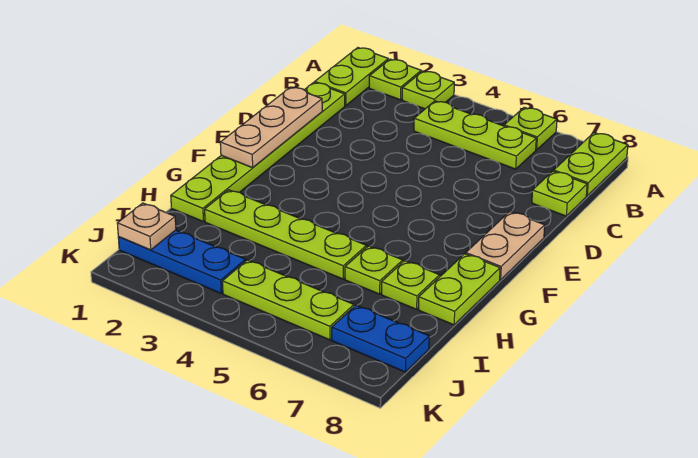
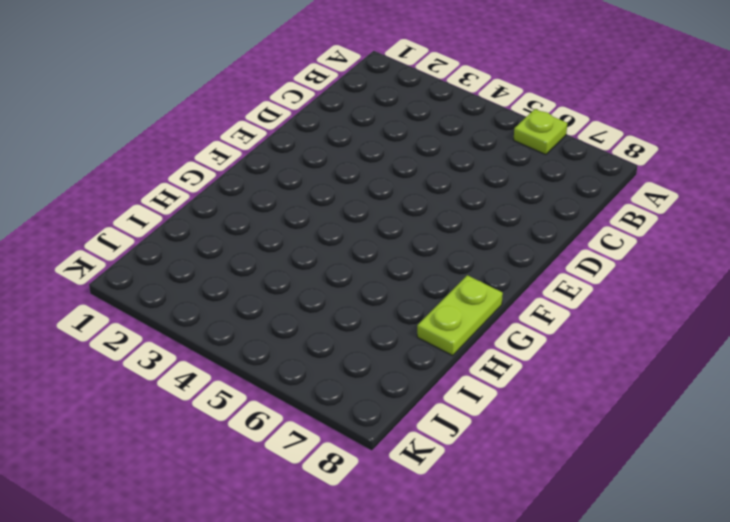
none -> lime 1x2 plate [315,48,388,106]
none -> lime 1x1 plate [369,59,421,100]
none -> lime 1x1 plate [402,71,454,109]

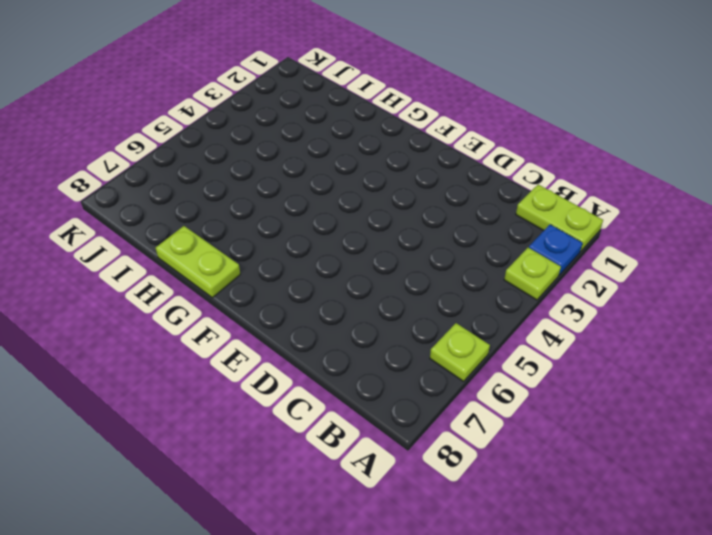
blue 1x1 plate [529,225,582,275] -> lime 1x1 plate [369,59,421,100]
none -> lime 1x2 plate [554,133,628,196]
none -> lime 1x3 plate [414,101,536,169]
none -> lime 1x6 plate [171,82,345,221]

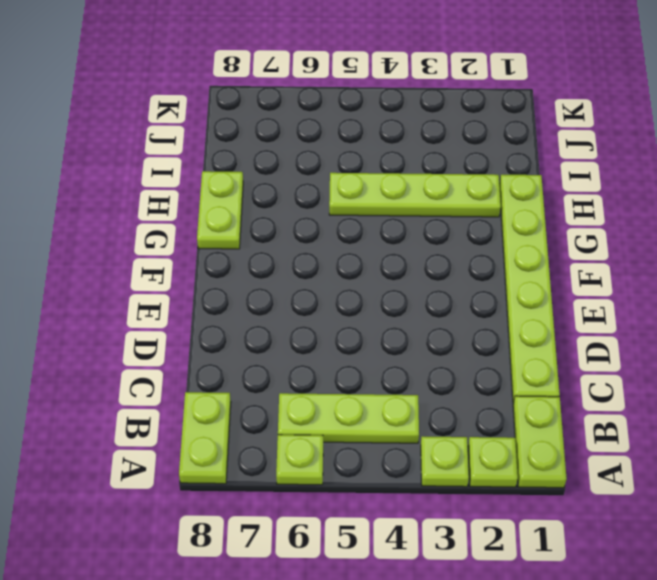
none -> lime 1x1 plate [532,171,587,216]
none -> tan 1x2 plate [466,212,545,280]
none -> lime 1x1 plate [345,246,403,294]

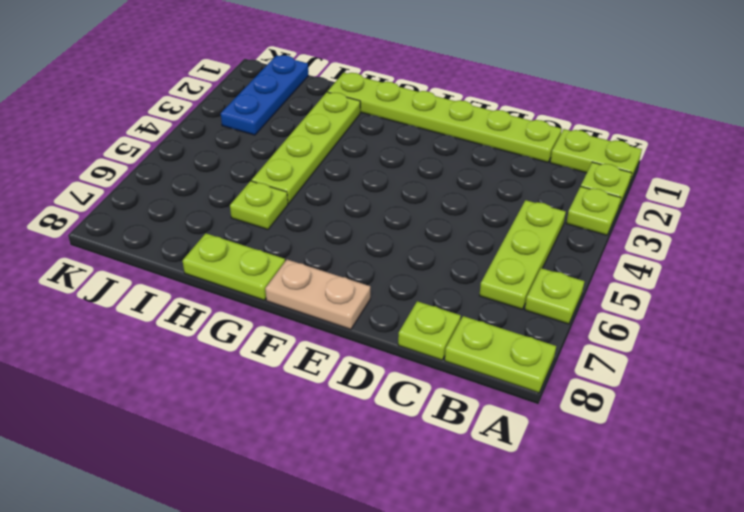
none -> lime 1x1 plate [382,261,440,309]
none -> lime 1x3 plate [222,260,354,340]
none -> blue 1x2 plate [332,305,429,372]

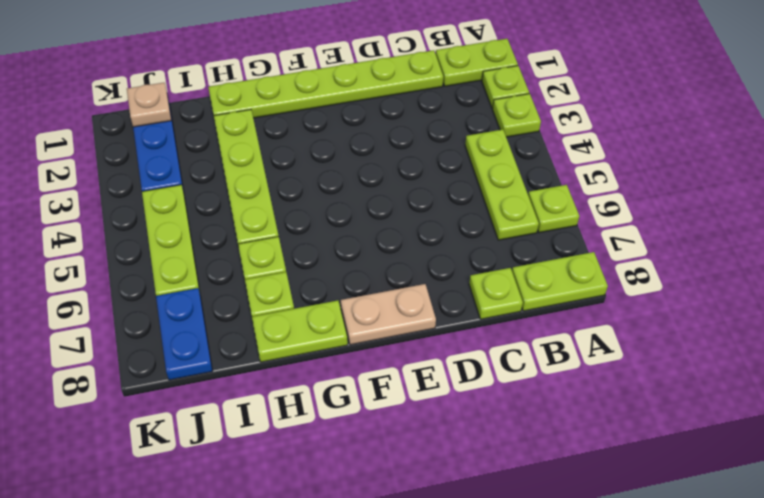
none -> tan 1x3 plate [220,87,322,168]

